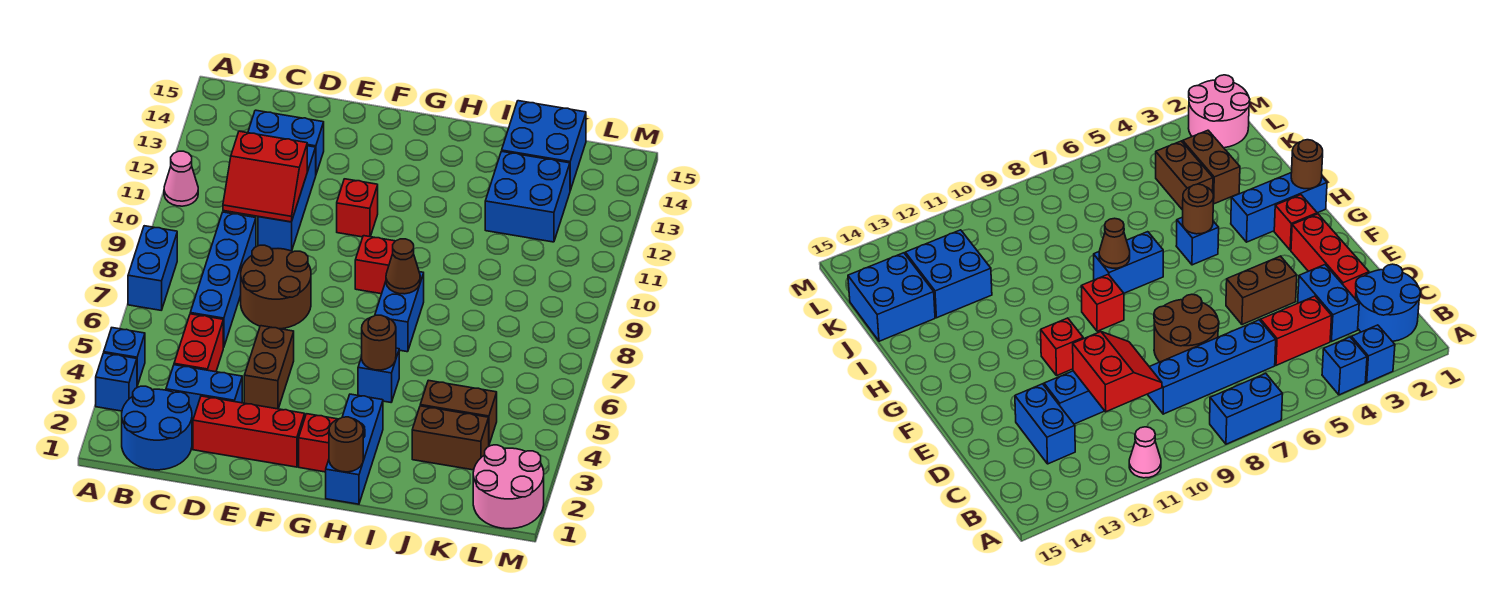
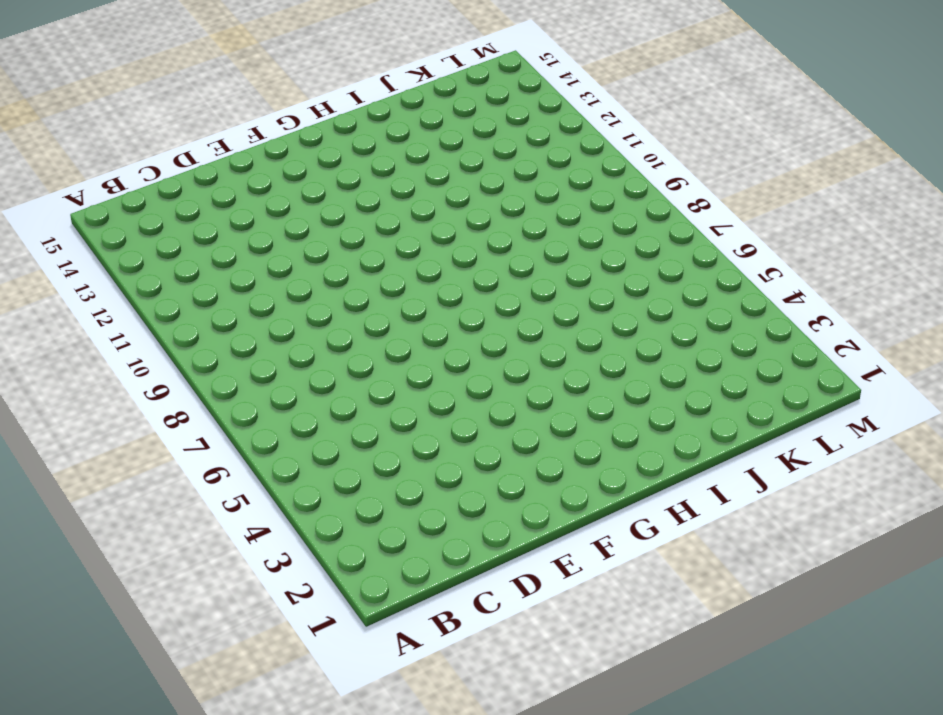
none -> blue 1x1 brick [96,353,137,411]
none -> blue 1x1 brick [104,328,145,386]
none -> blue 1x2 brick [128,226,177,310]

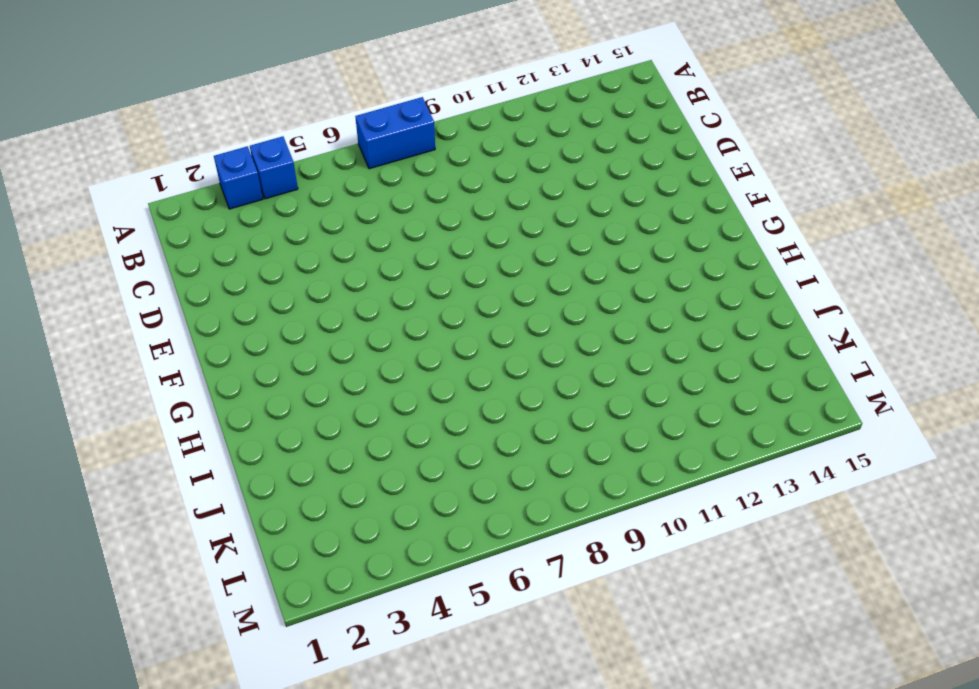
none -> pink 1x1 cone [164,151,198,206]
none -> blue 2x2 round brick [122,386,192,470]
none -> blue 1x2 brick [166,365,242,423]

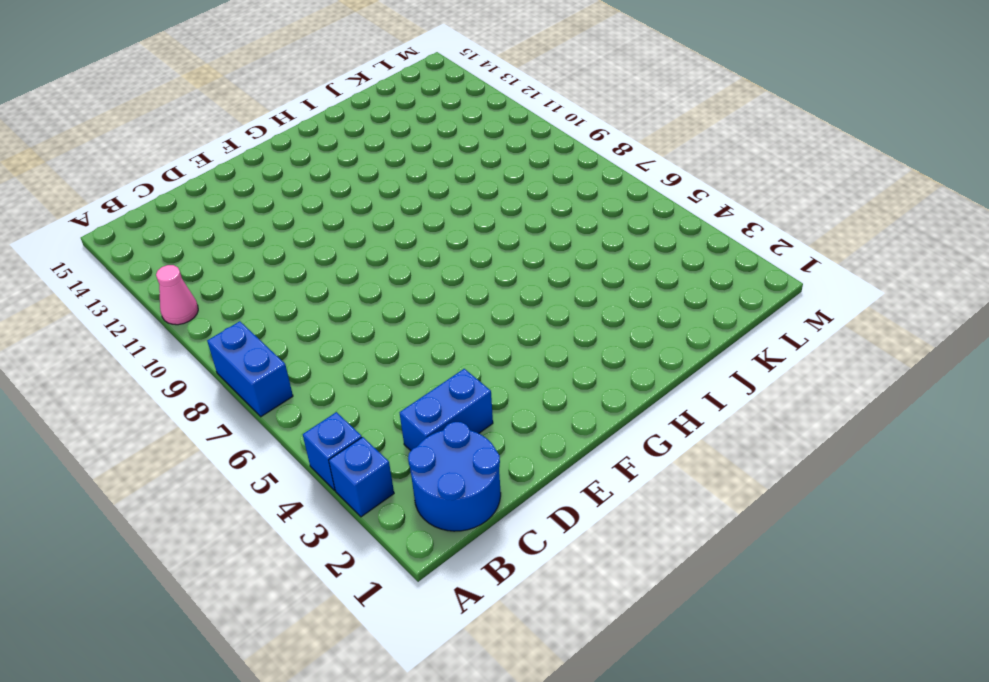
none -> red 1x2 brick [174,314,223,372]
none -> blue 1x4 brick [190,212,256,348]
none -> blue 1x2 brick [248,110,324,174]

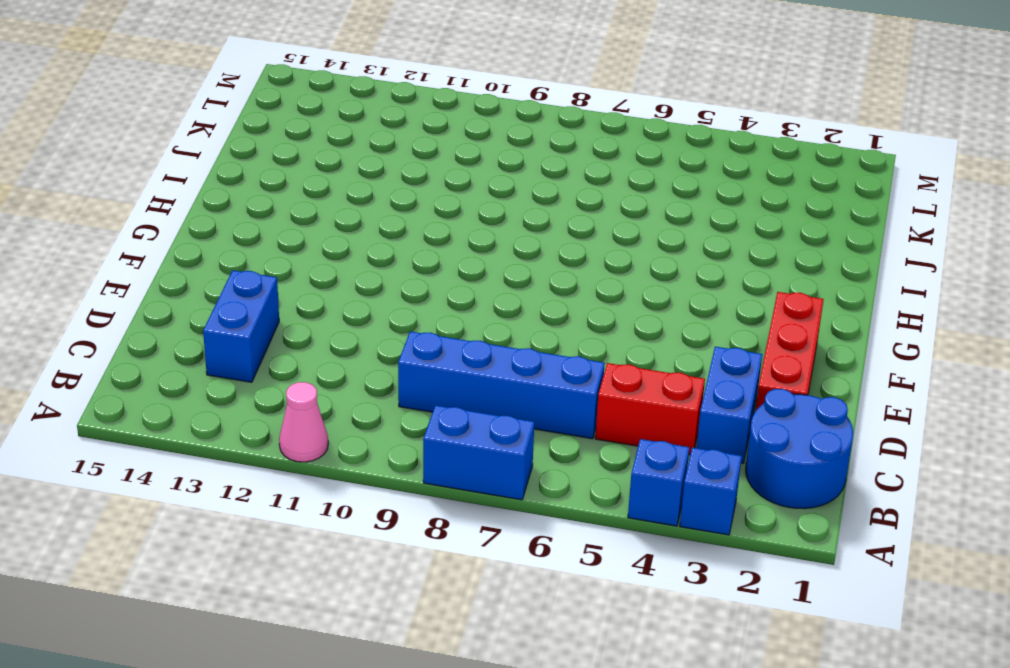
none -> brown 2x2 round brick [241,245,311,329]
none -> blue 1x3 brick [258,146,316,251]
none -> brown 1x2 brick [244,326,294,409]

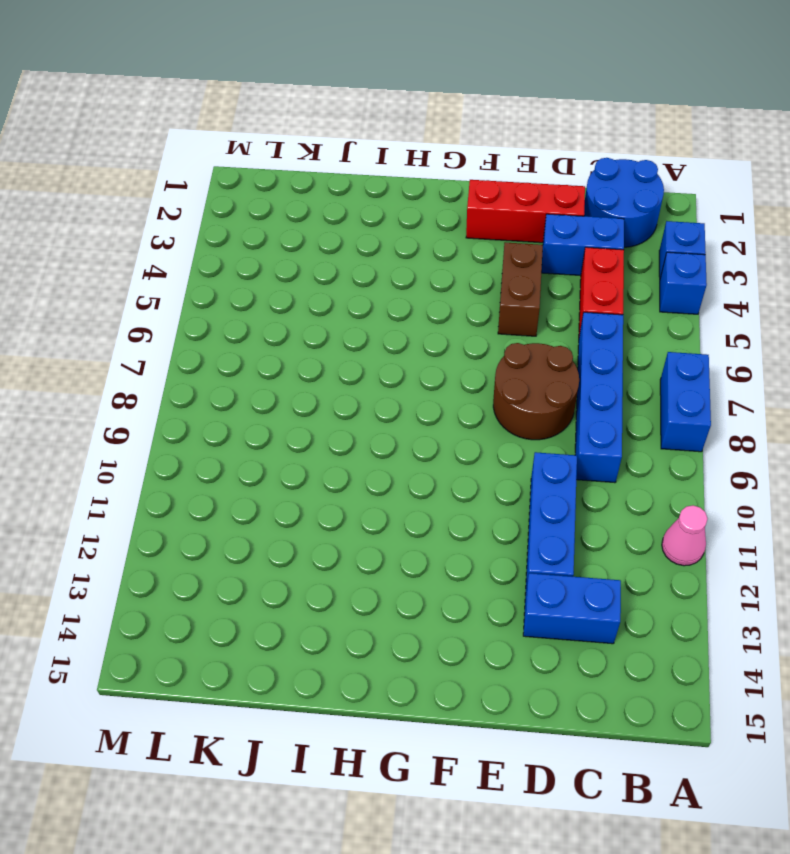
none -> red 1x1 brick [337,179,378,237]
none -> red 1x1 brick [299,414,337,472]
none -> red 1x1 brick [355,236,395,294]

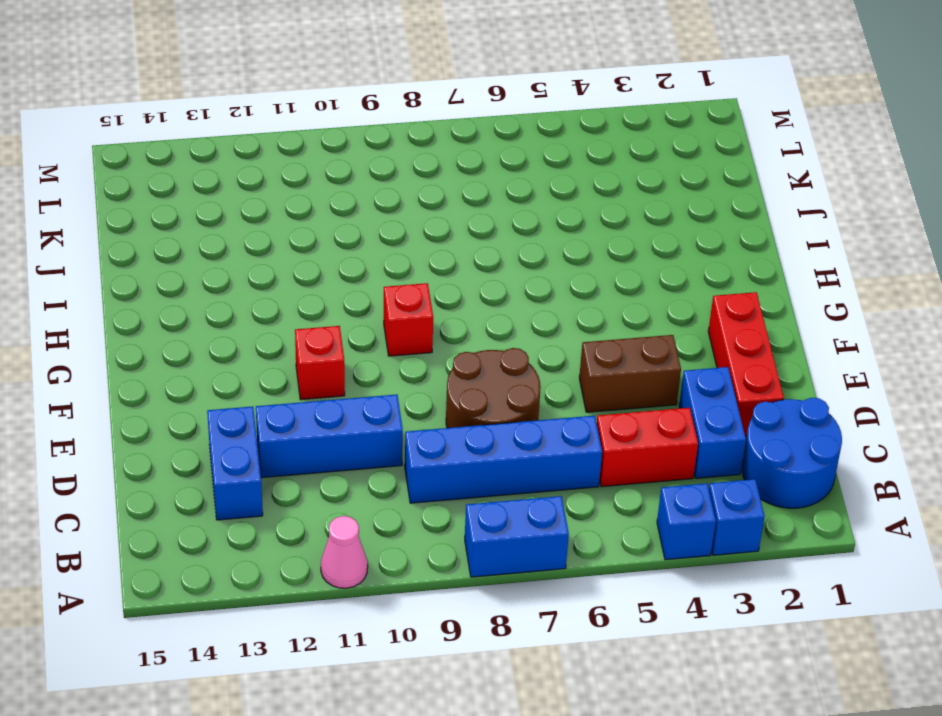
none -> red 1x1 brick [299,414,337,472]
none -> blue 1x3 brick [326,394,383,504]
none -> blue 1x1 brick [358,348,399,402]

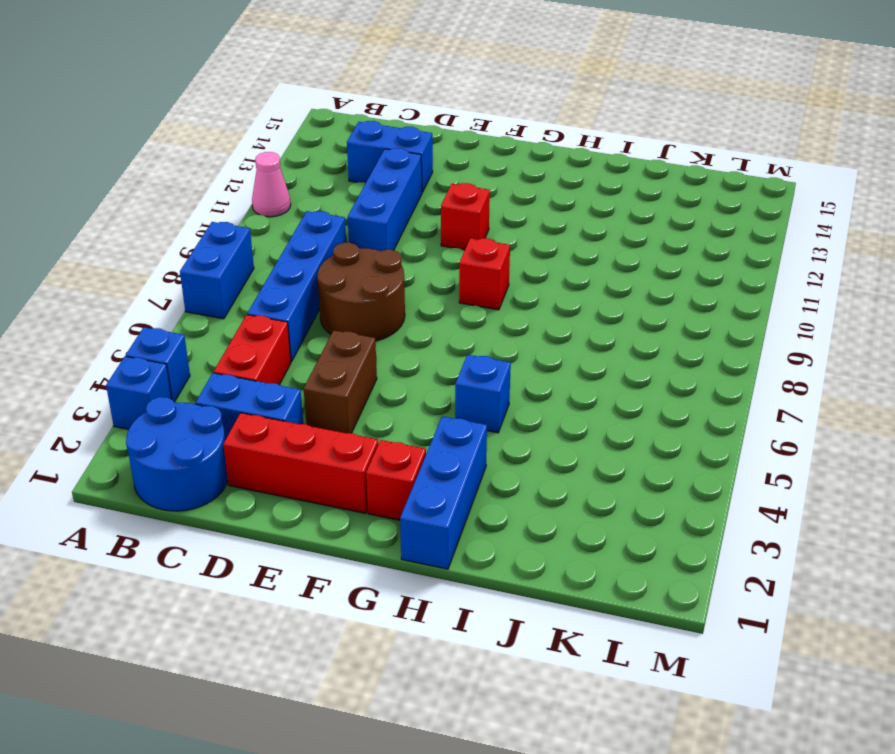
none -> blue 1x2 brick [375,272,424,352]
none -> brown 1x2 brick [412,406,489,470]
none -> brown 1x2 brick [420,380,497,444]

